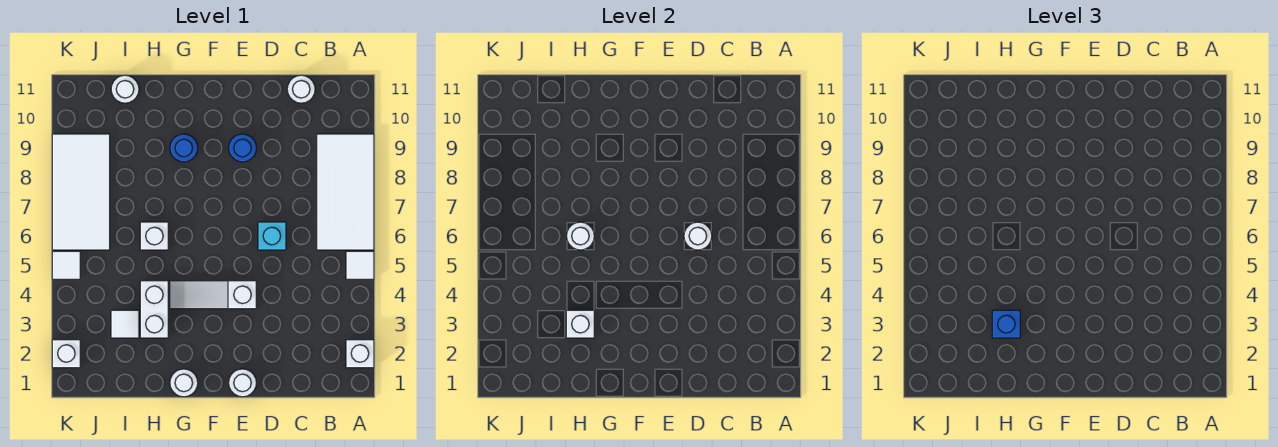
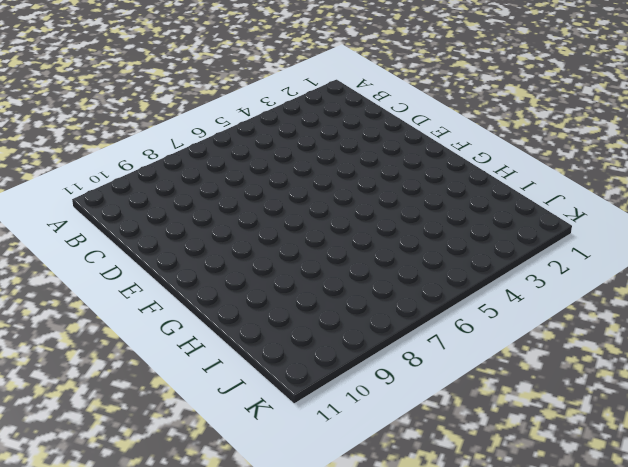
none -> white 1x1 brick [346,340,374,368]
none -> white 1x1 tile [346,251,374,279]
none -> white 2x4 tile [317,134,374,250]

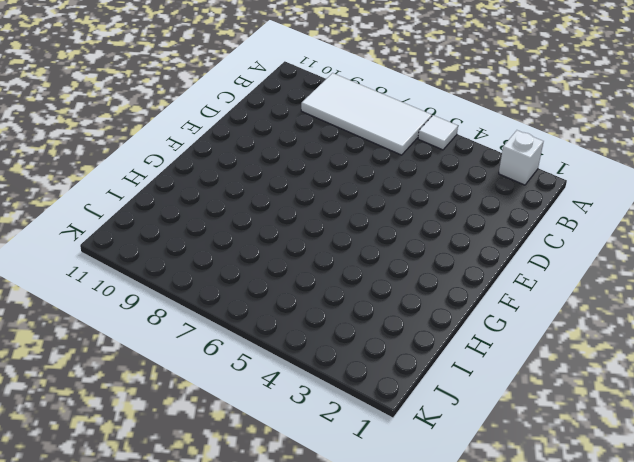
none -> white 1x1 round brick [287,75,315,103]
none -> cyan 1x1 brick [258,222,286,250]
none -> white 1x1 round brick [229,369,256,397]

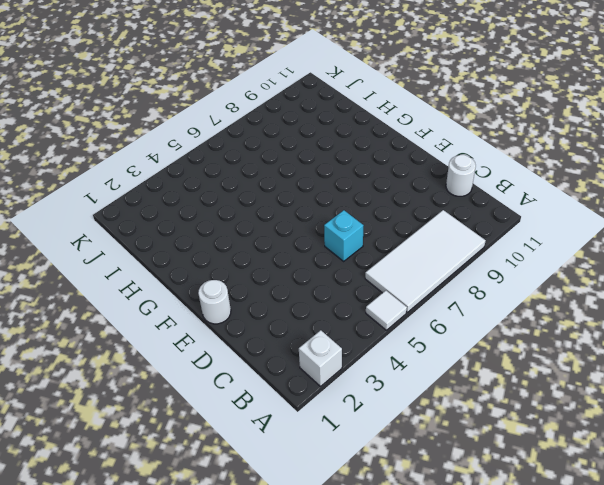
none -> white 1x3 slope [170,281,256,309]
none -> blue 1x1 round brick [229,134,256,162]
none -> white 1x1 round brick [170,369,198,397]

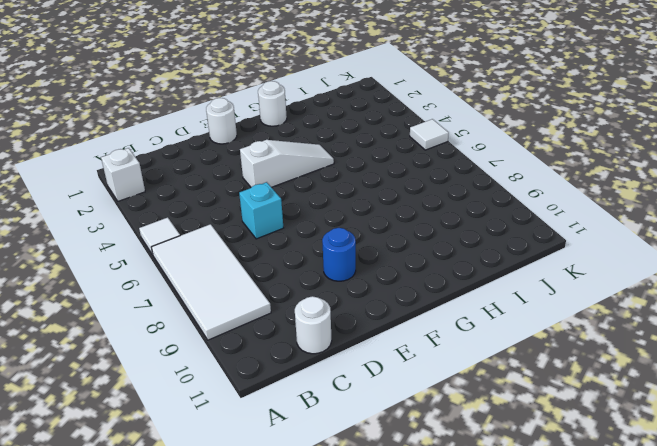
none -> blue 1x1 round brick [170,134,198,162]
none -> white 1x2 brick [140,281,168,338]
none -> white 1x1 brick [140,222,168,250]

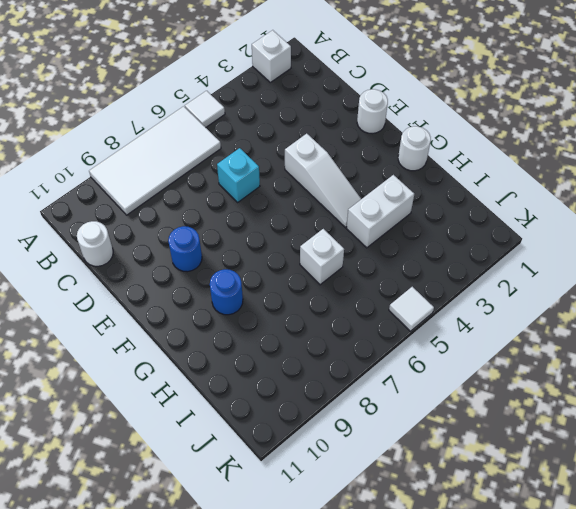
none -> white 1x1 tile [111,310,139,338]
none -> white 1x1 round brick [111,75,139,103]
none -> white 2x4 tile [52,134,110,250]

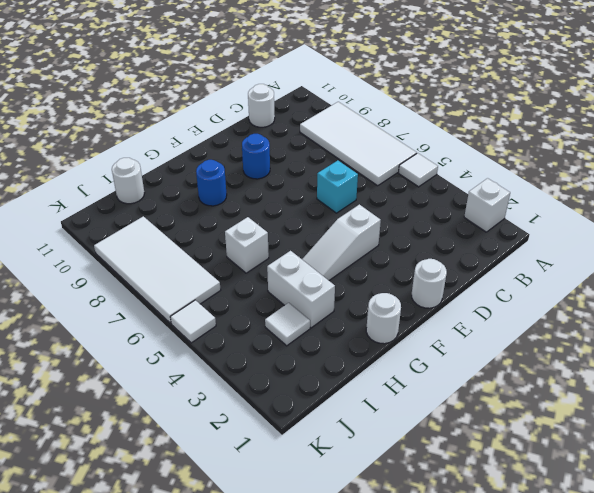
none -> white 1x1 brick [52,340,80,368]
none -> white 1x1 round brick [684,222,712,250]
none -> white 1x1 brick [566,310,594,338]

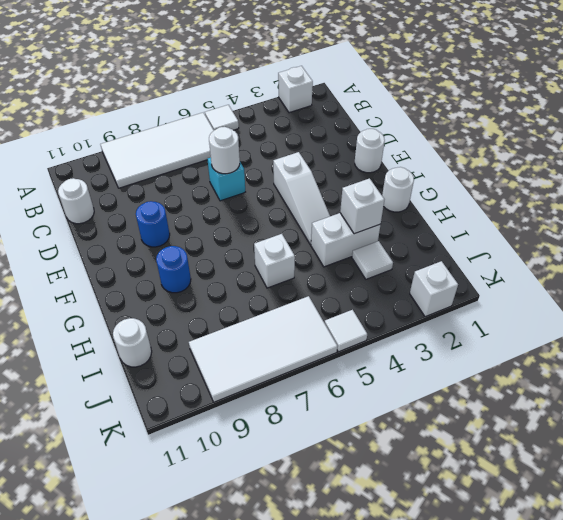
none -> white 1x1 round brick [567,222,594,250]
none -> blue 1x1 brick [992,310,1020,338]

